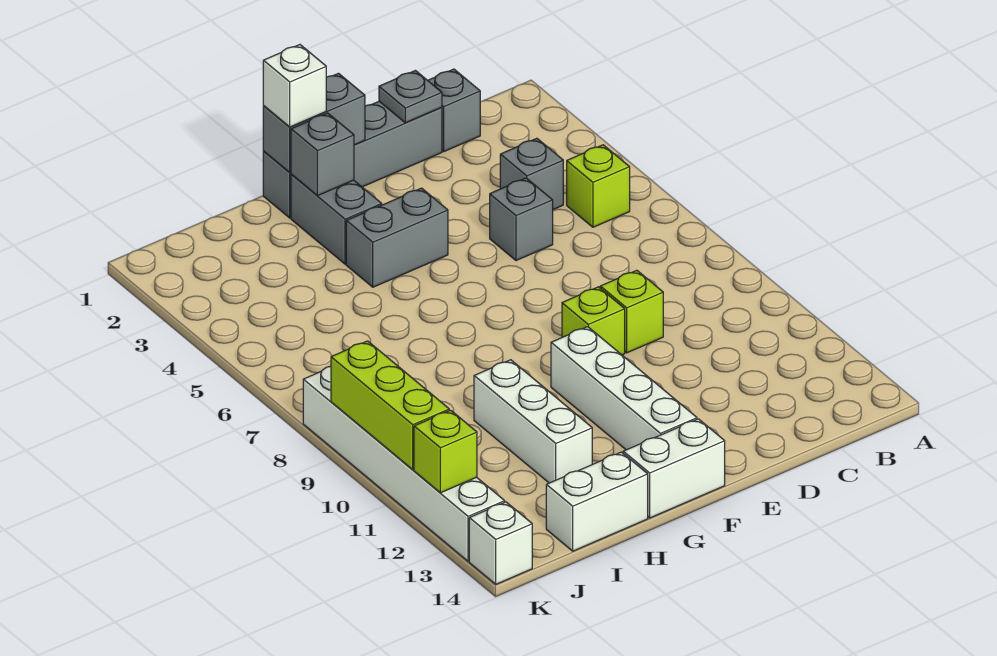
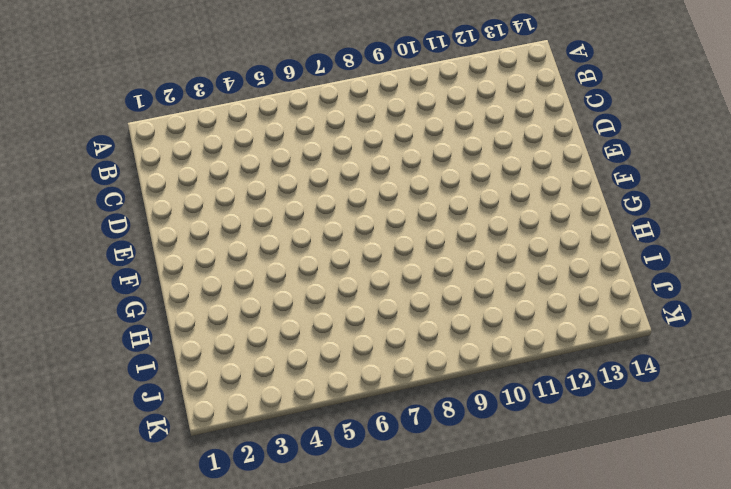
none -> lime 1x1 brick [567,145,630,227]
none -> grey 1x1 brick [428,69,480,151]
none -> grey 1x1 brick [500,138,563,210]

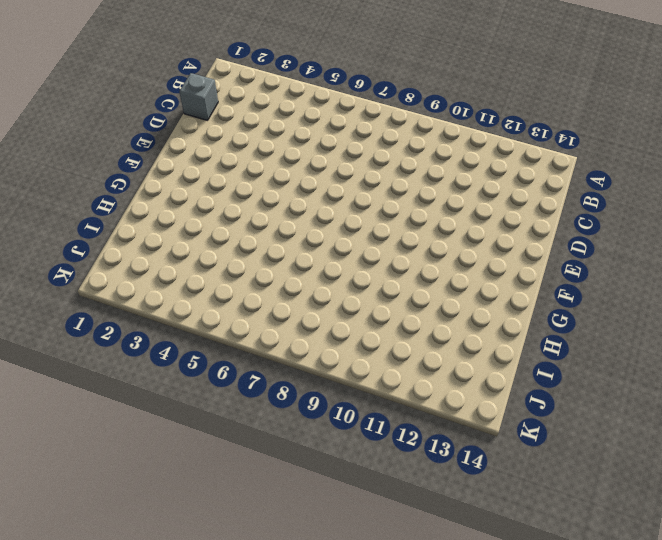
none -> lime 1x1 brick [567,145,630,227]
none -> grey 1x1 brick [500,138,563,210]
none -> grey 1x4 brick [263,101,442,218]

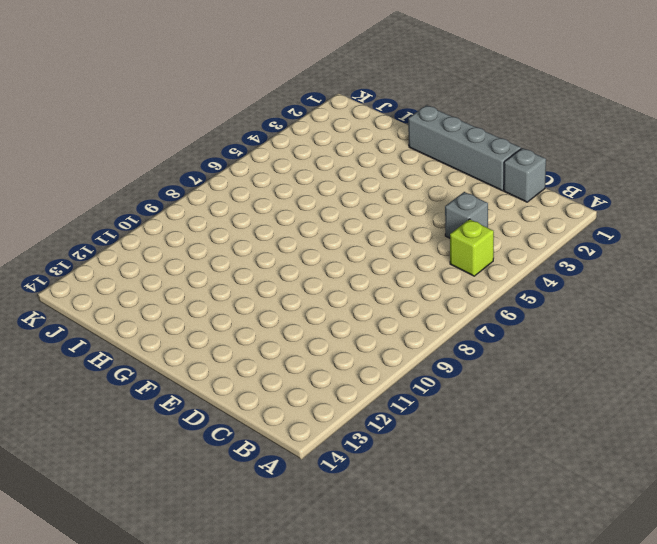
none -> grey 1x1 brick [490,178,553,261]
none -> lime 1x1 brick [600,270,663,353]
none -> lime 1x1 brick [562,287,625,355]

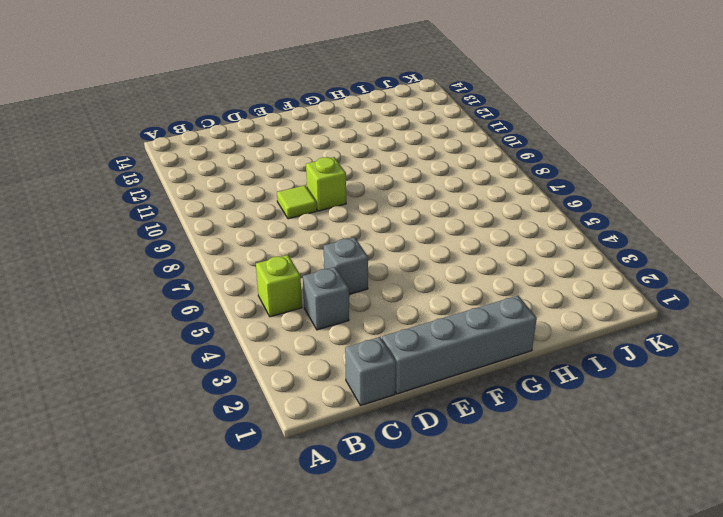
lime 1x1 tile [277,185,317,219] -> lime 1x1 brick [600,270,663,353]
none -> grey 1x2 brick [346,188,448,287]
none -> white 1x4 brick [551,327,697,450]
none -> white 1x2 brick [623,419,725,518]

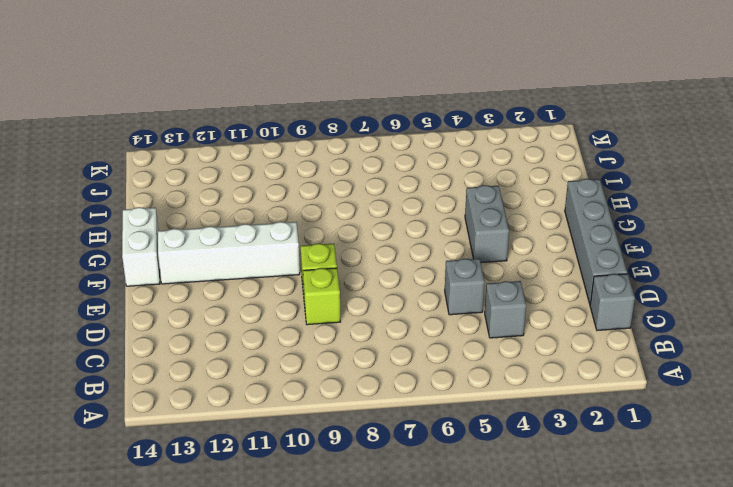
none -> lime 1x1 brick [567,145,630,227]
none -> grey 1x2 brick [291,174,382,264]
none -> white 1x3 brick [474,360,592,483]

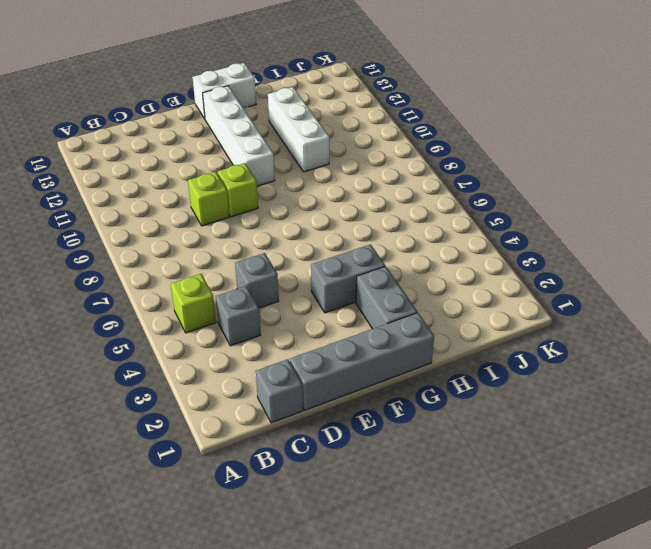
none -> white 1x2 brick [546,452,648,551]
none -> white 1x6 brick [303,366,505,561]
none -> white 1x1 brick [469,502,532,584]

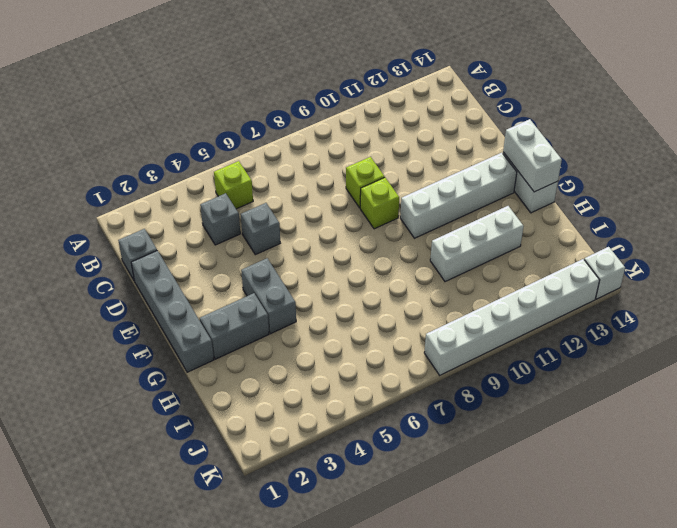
white 1x2 brick [503,119,562,192] -> white 1x2 brick moved to [546,452,648,551]
none -> grey 1x1 plate [379,71,442,123]
none -> grey 1x2 brick [263,73,365,172]
none -> grey 1x1 brick [291,113,354,196]

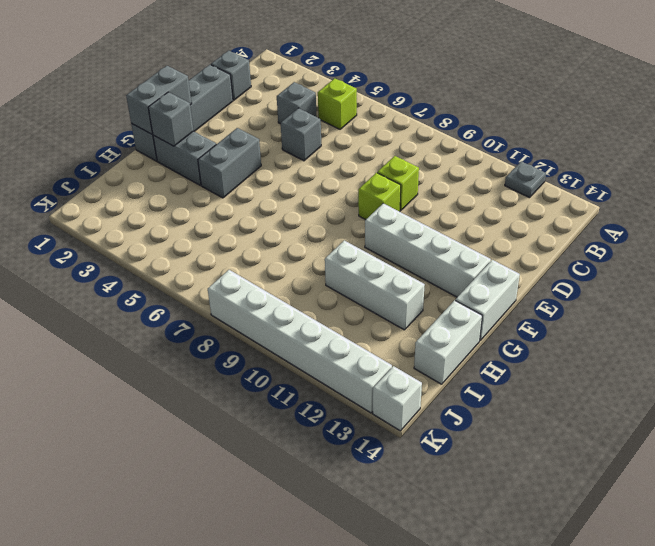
grey 1x1 plate [505,161,546,198] -> grey 1x1 plate moved to [379,71,442,123]
none -> lime 1x3 brick [331,341,449,470]
none -> lime 1x1 brick [414,410,477,493]
none -> white 1x1 brick [263,45,326,127]

